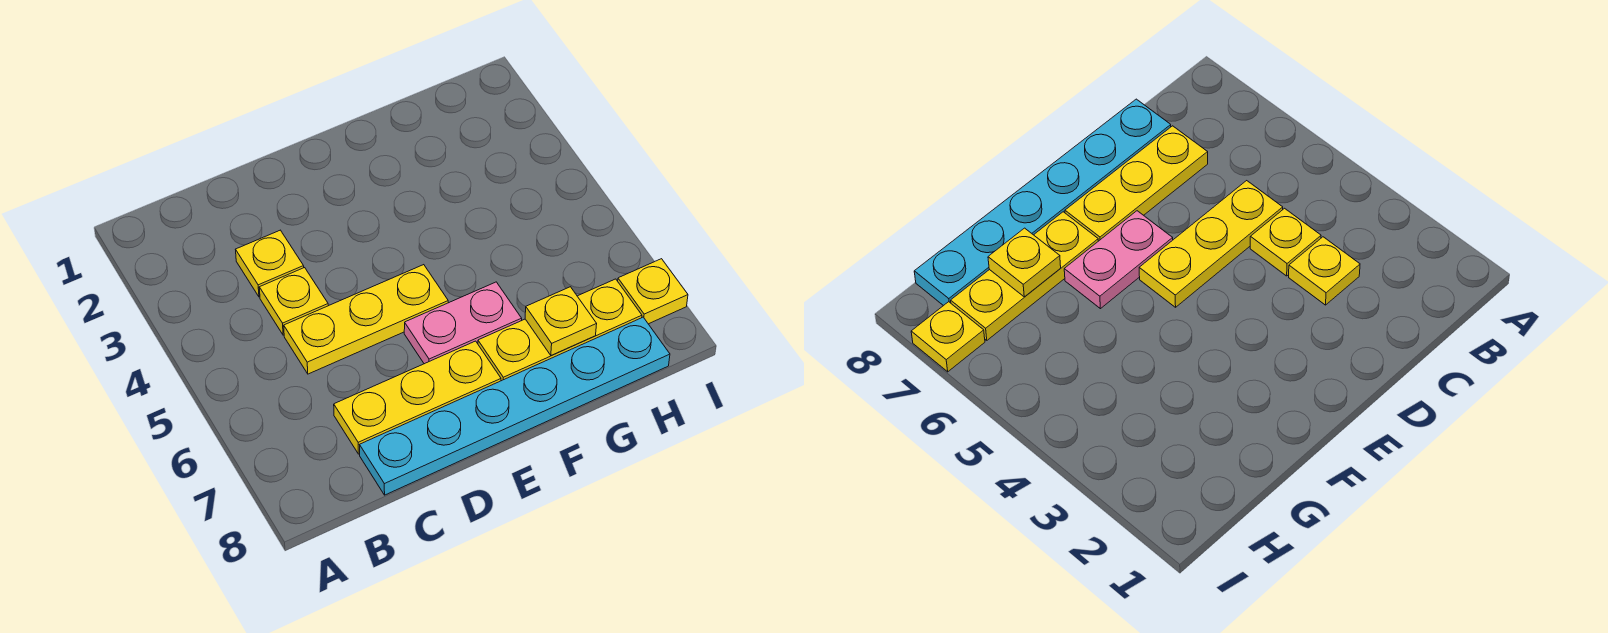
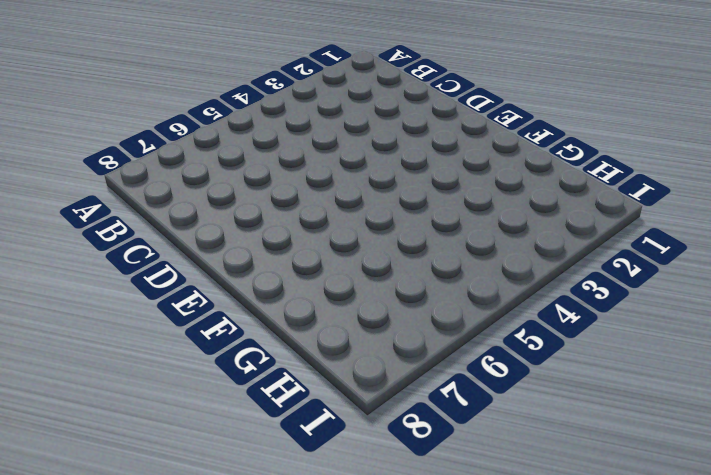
none -> yellow 1x1 plate [236,230,304,297]
none -> yellow 1x1 plate [259,268,328,335]

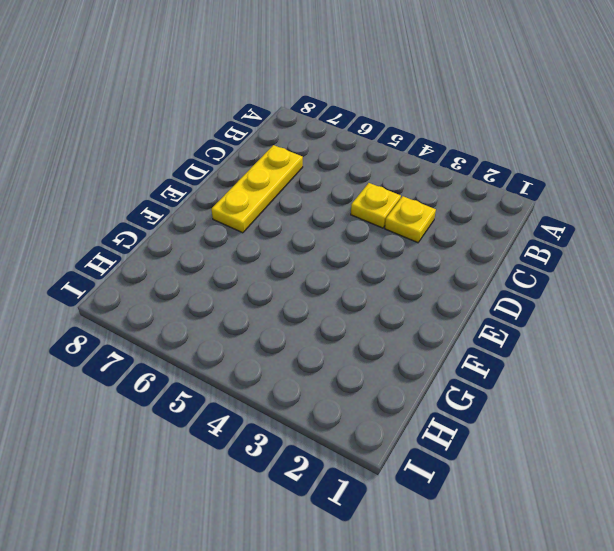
none -> yellow 1x3 plate [284,265,448,374]
none -> cyan 1x6 plate [360,317,670,495]

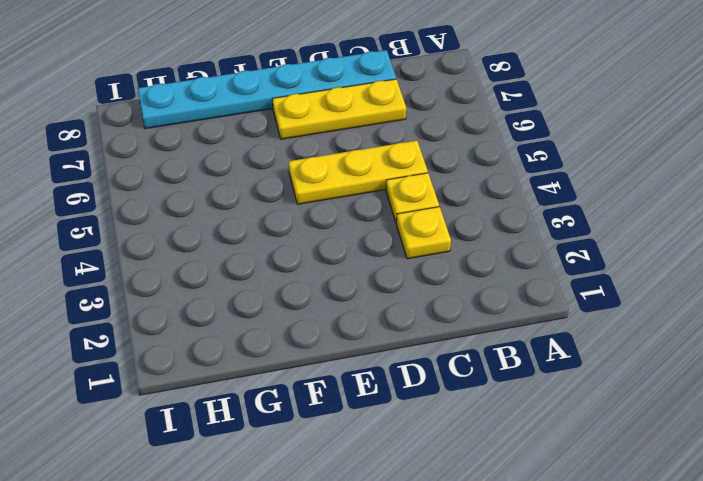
none -> pink 1x2 plate [404,282,522,364]
none -> yellow 1x3 plate [478,279,642,381]

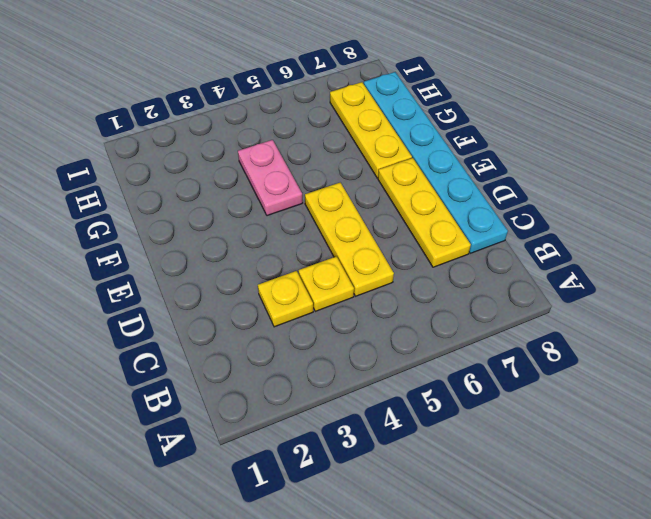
pink 1x2 plate [238,140,303,216] -> pink 1x2 plate moved to [404,282,522,364]
none -> yellow 1x1 plate [618,259,688,324]
none -> yellow 1x1 plate [525,287,597,356]

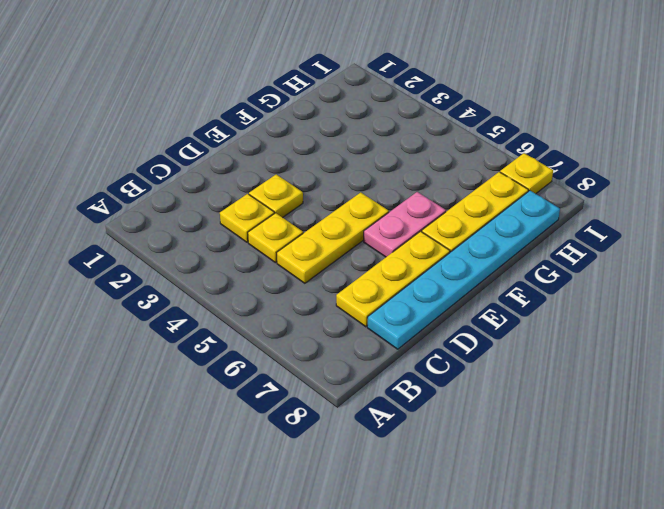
yellow 1x1 plate [249,174,303,218] -> yellow 1x1 plate moved to [525,287,597,356]

